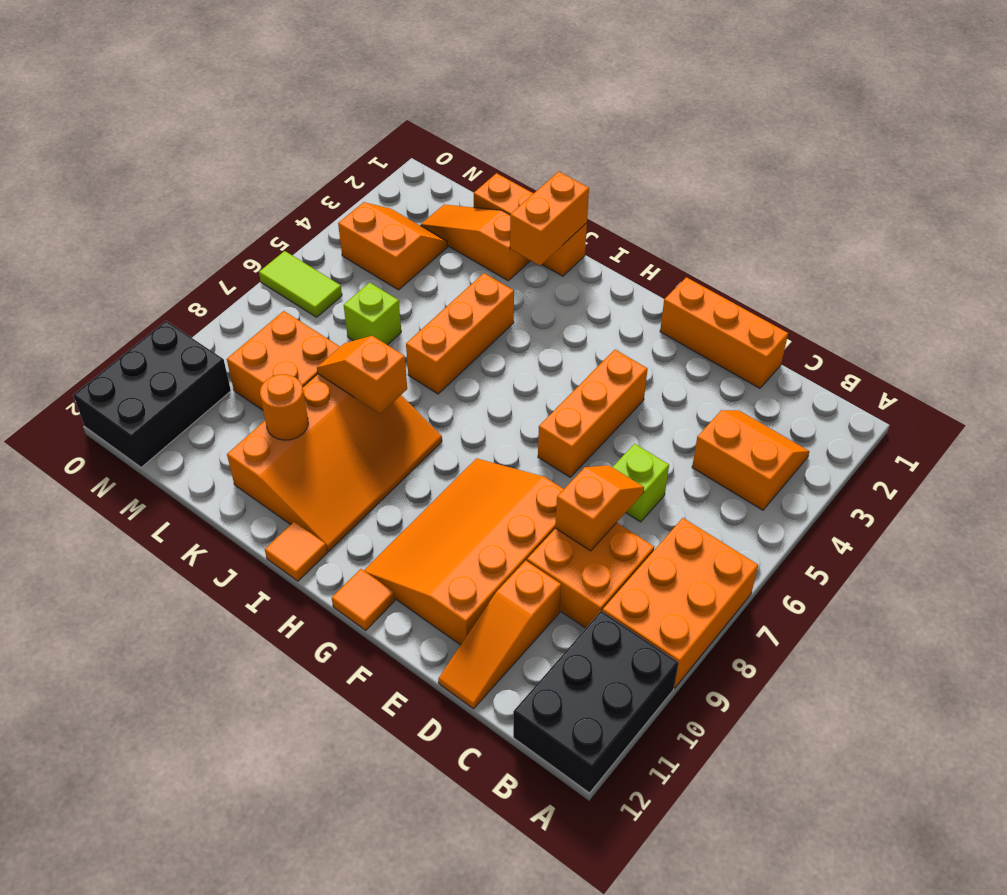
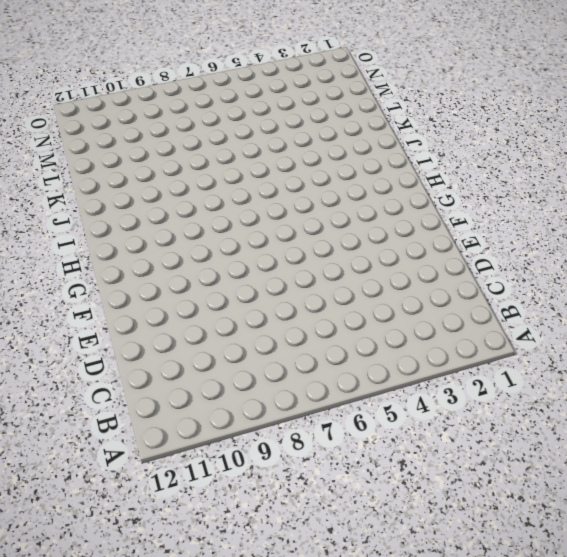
none -> orange 2x3 brick [602,518,758,688]
none -> black 2x3 brick [513,611,679,793]
none -> orange 2x2 slope [692,410,809,510]

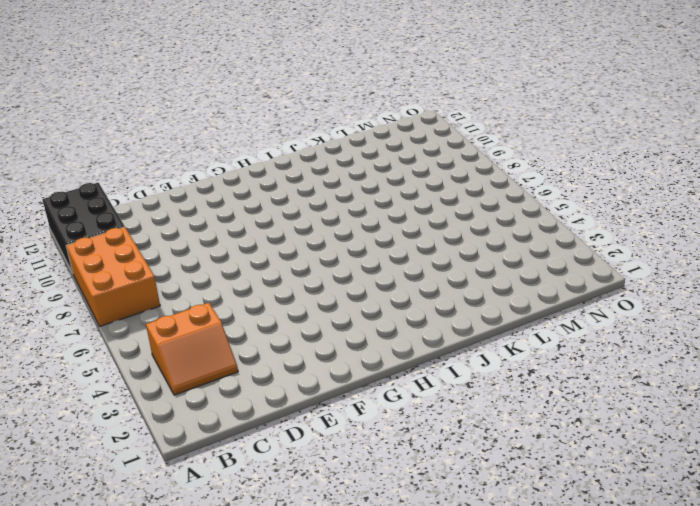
none -> orange 2x2 brick [527,523,654,628]
none -> orange 1x3 brick [660,277,788,388]
none -> lime 1x1 brick [613,444,669,522]

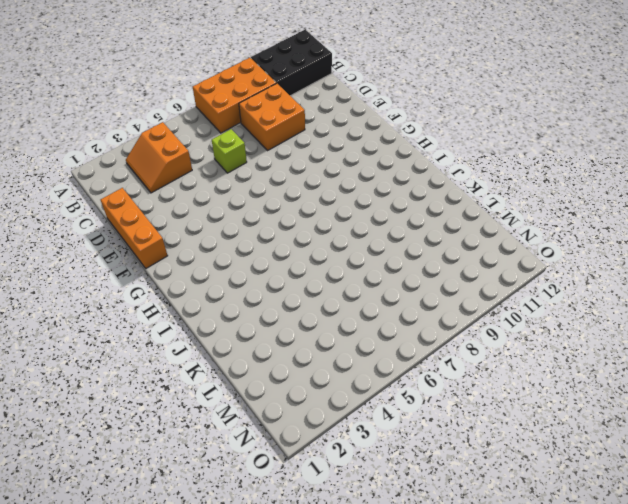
none -> orange 1x3 slope [438,560,561,709]
none -> orange 3x4 slope [364,458,564,645]
none -> orange 1x3 brick [538,350,648,477]

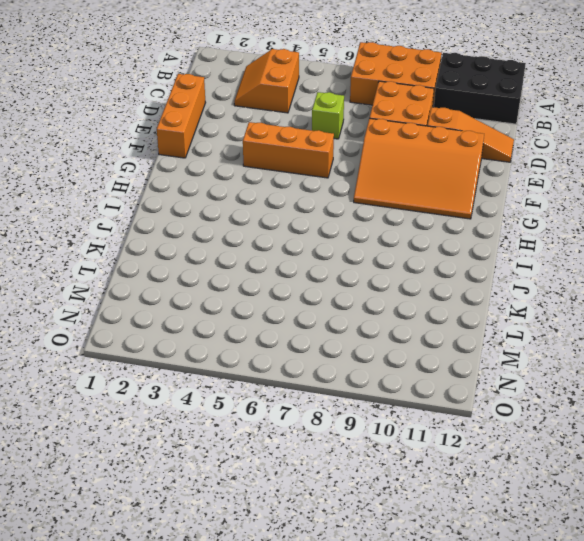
none -> orange 1x1 tile [332,569,395,630]
none -> orange 3x4 slope [227,374,442,551]
none -> orange 1x1 tile [265,522,327,581]

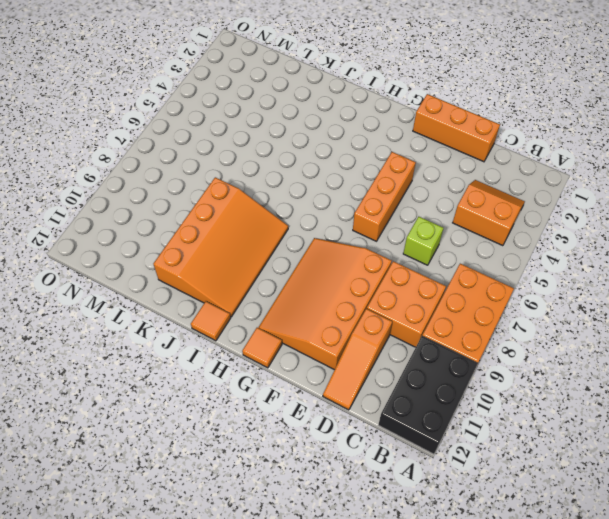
none -> orange 1x3 brick [474,173,587,276]
none -> orange 1x3 brick [406,273,514,394]
none -> orange 1x3 slope [421,205,530,281]

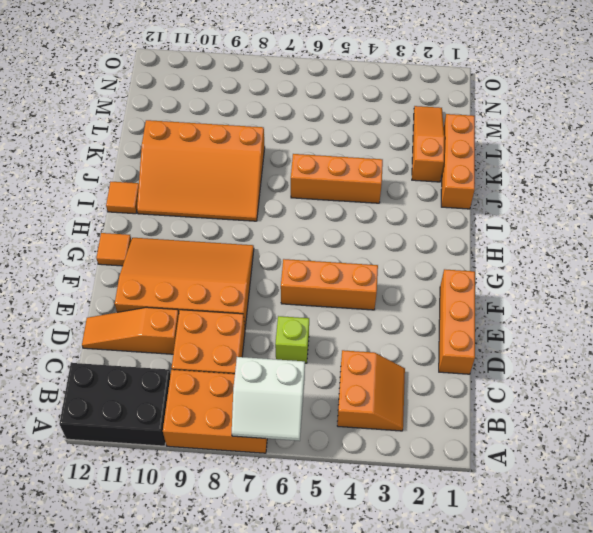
white 2x2 slope [232,357,305,441] -> none
none -> lime 1x1 brick [344,283,401,345]
none -> orange 2x2 brick [227,311,340,410]
none -> orange 2x2 slope [338,202,447,290]

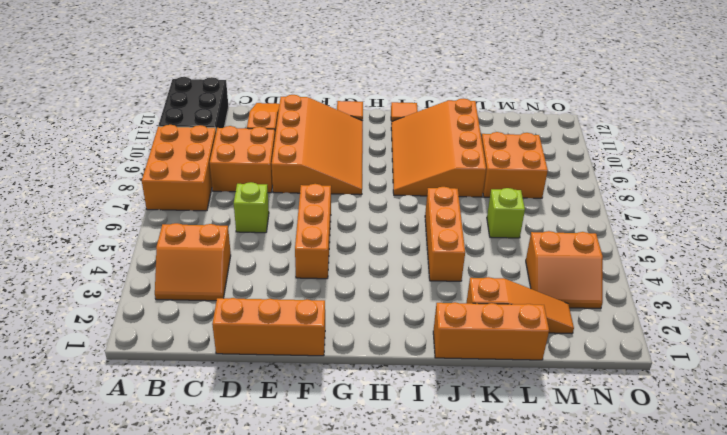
none -> lime 1x2 tile [259,251,342,317]
none -> black 2x3 brick [73,321,231,468]
none -> orange 1x2 slope [555,465,644,551]

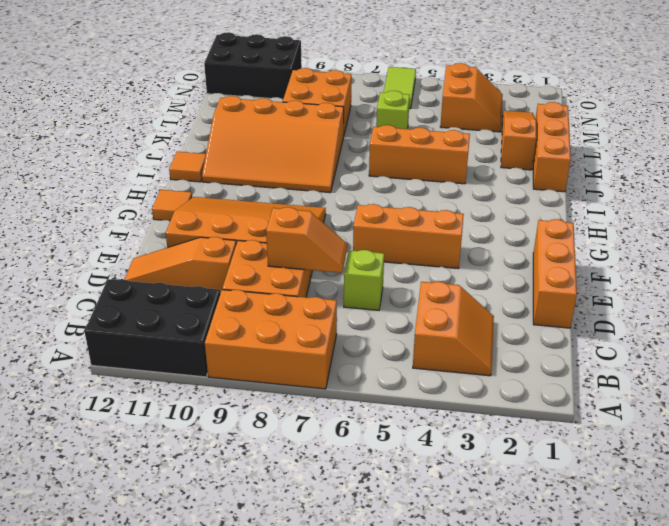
none -> orange 1x2 brick [510,171,589,266]
none -> orange 1x2 slope [317,336,407,414]
none -> orange 1x1 round brick [260,374,308,440]

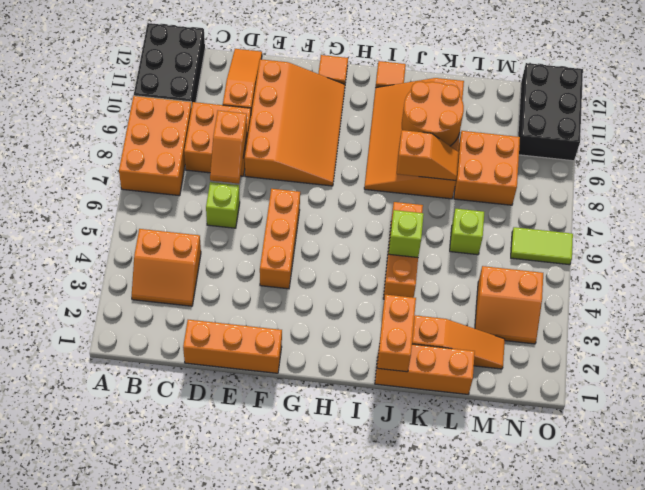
lime 1x1 brick [389,210,424,258] -> none
orange 2x2 round brick [402,82,464,146] -> orange 1x1 round brick [260,374,308,440]

